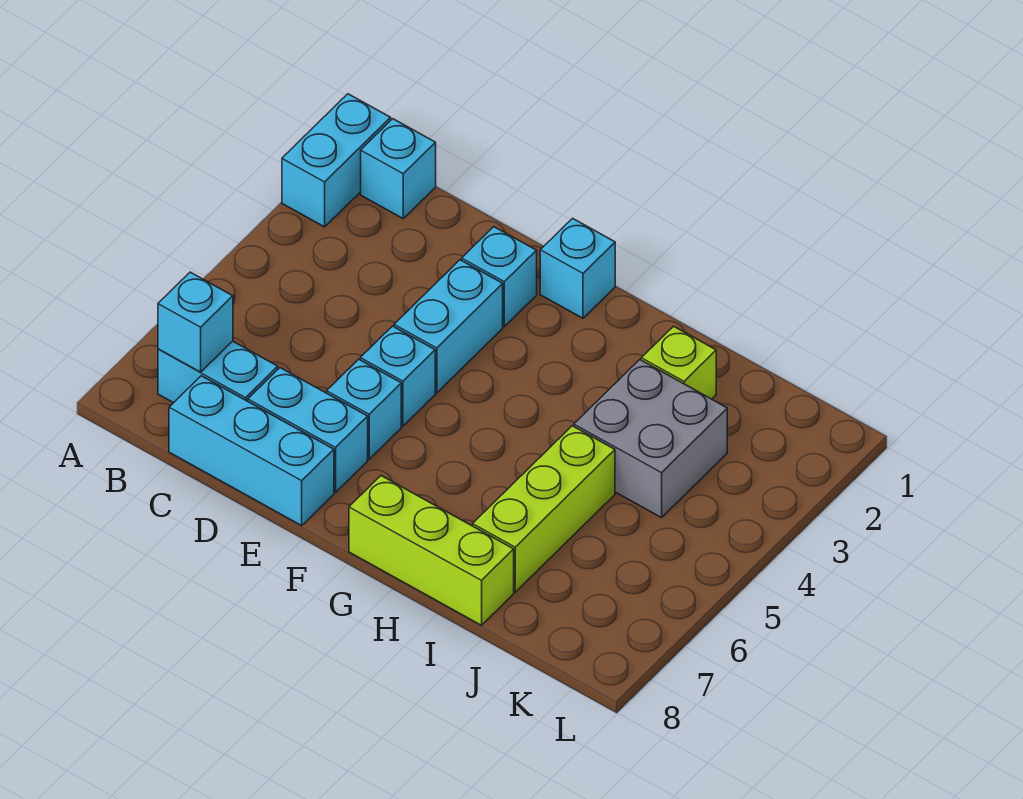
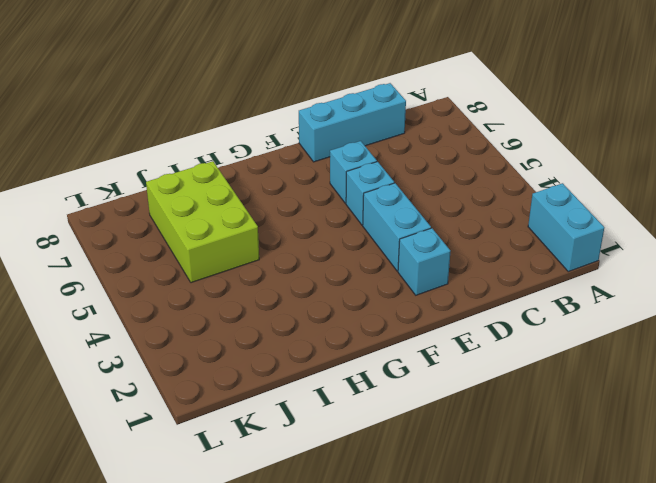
lime 2x3 brick [146,161,259,283] -> lime 1x3 brick [473,426,615,592]
none -> cyan 1x1 brick [361,119,436,218]
none -> cyan 1x2 brick [158,341,278,403]
none -> cyan 1x2 brick [248,368,368,492]

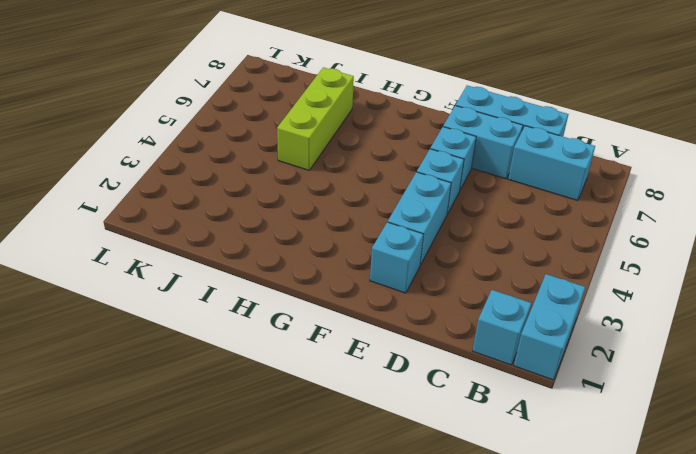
none -> cyan 1x1 brick [540,218,615,318]
none -> lime 1x3 brick [349,476,514,625]
none -> lime 1x1 brick [641,326,716,399]

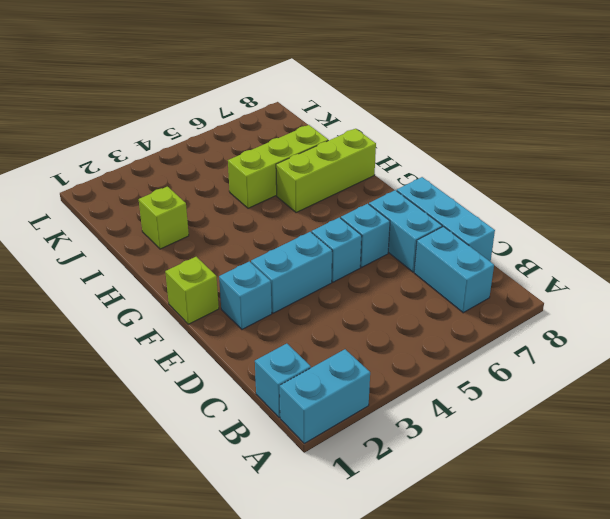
lime 1x1 brick [165,257,219,324] -> cyan 1x1 brick [540,218,615,318]
lime 1x3 brick [276,129,376,213] -> lime 1x3 brick turned to [349,476,514,625]
none -> grey 2x2 brick [574,360,727,518]
none -> cyan 1x1 brick [158,272,233,372]

